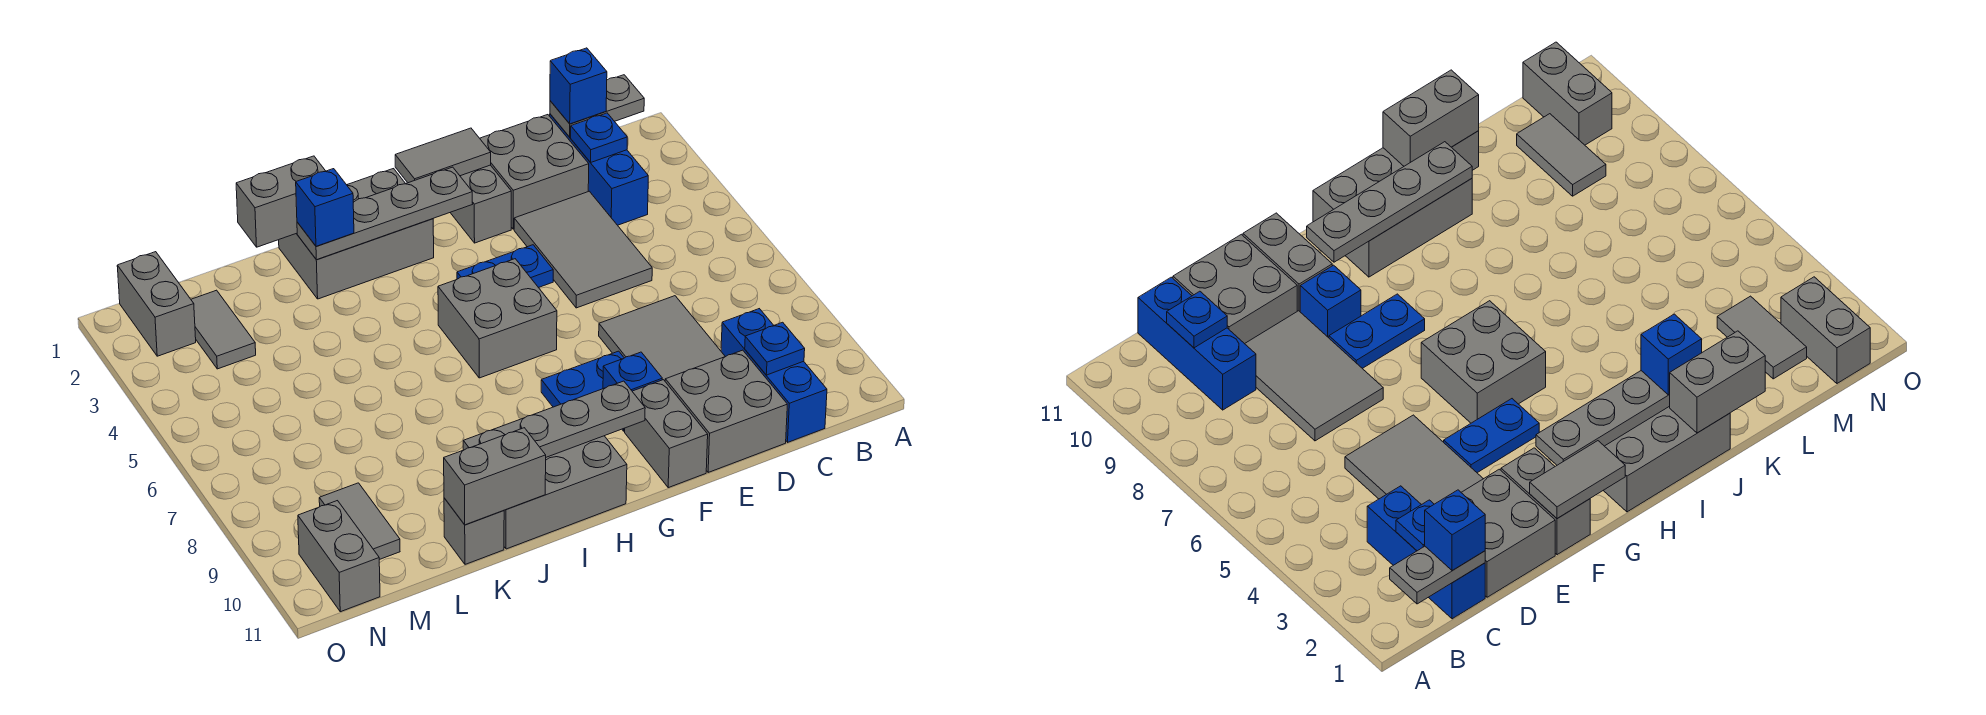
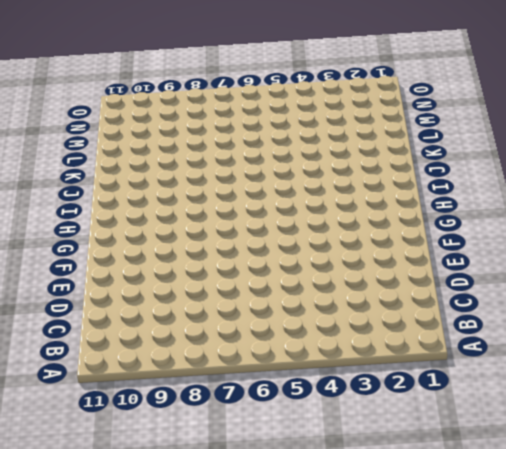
none -> blue 1x3 brick [550,114,648,225]
none -> blue 1x3 brick [721,309,827,442]
none -> grey 2x2 brick [480,115,589,229]

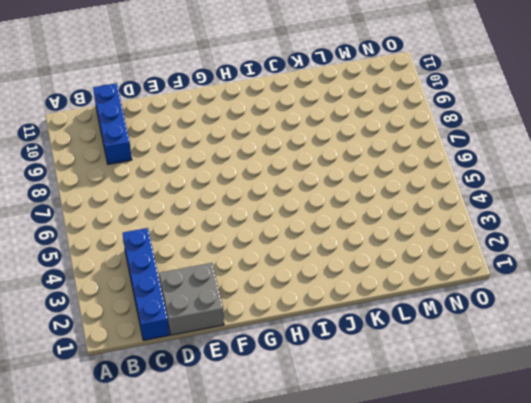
blue 1x4 brick [123,228,169,340] -> blue 1x3 brick [550,114,648,225]
none -> grey 2x3 tile [514,191,652,308]
none -> grey 2x3 tile [599,296,725,381]
none -> grey 2x2 brick [665,350,787,472]

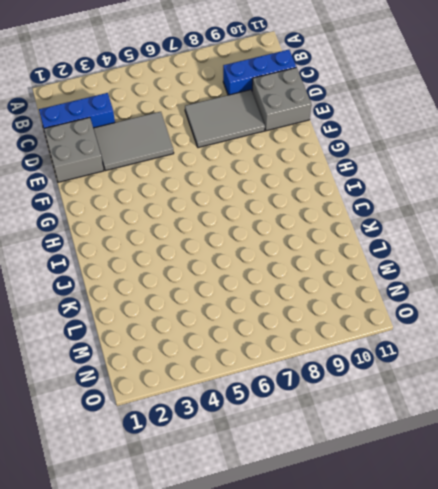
none -> grey 1x2 brick [450,165,511,243]
none -> blue 1x2 plate [457,245,553,288]
none -> blue 1x2 plate [541,351,624,407]

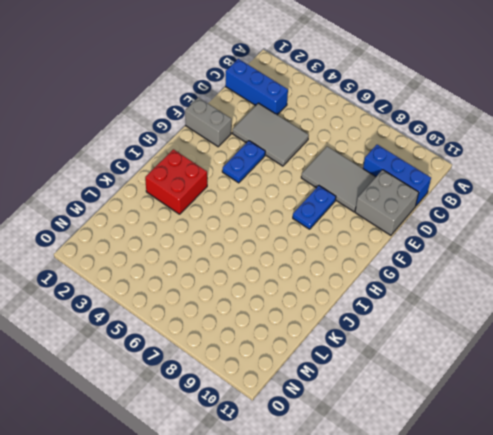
red 2x2 brick [145,149,207,214] -> grey 2x3 brick [279,169,434,299]
none -> grey 2x2 brick [480,115,589,229]
none -> blue 1x1 brick [603,352,662,431]
none -> grey 1x2 brick [625,380,708,488]

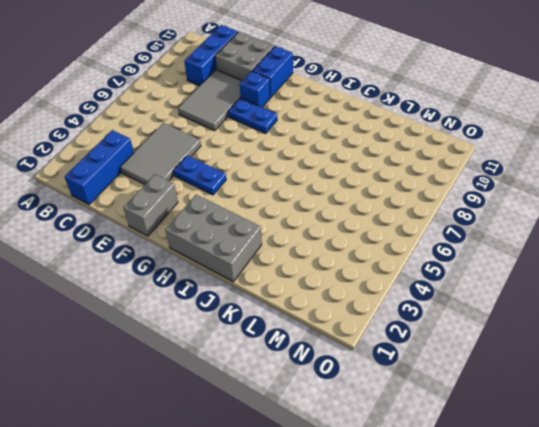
blue 1x2 brick [252,46,293,98] -> grey 1x2 brick [625,380,708,488]
none -> grey 2x2 brick [480,115,589,229]
none -> grey 2x2 brick [438,259,557,378]
none -> grey 2x3 brick [504,436,627,549]

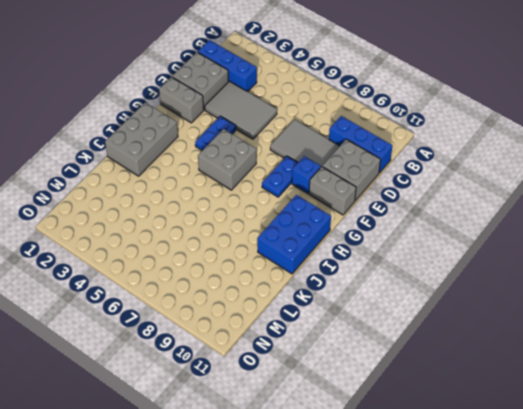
blue 2x3 brick [257,195,331,274] -> grey 2x3 brick [504,436,627,549]
none -> grey 1x1 brick [444,498,504,564]
none -> grey 1x2 tile [191,290,256,369]
none -> grey 1x2 tile [319,483,400,560]

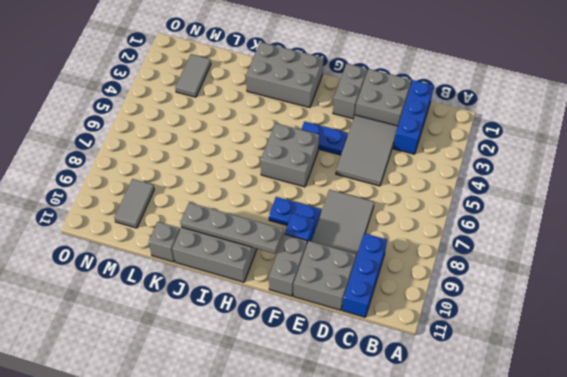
none -> grey 1x2 brick [117,252,196,356]
none -> grey 1x2 brick [298,501,380,612]
none -> grey 1x2 plate [550,75,644,137]

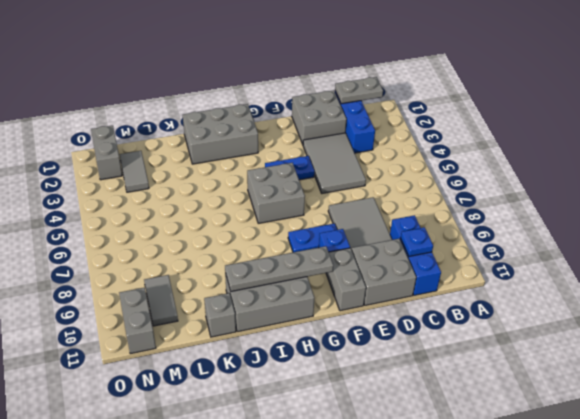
none -> grey 1x2 brick [450,165,511,243]
none -> blue 1x1 plate [571,113,627,162]
none -> grey 1x2 tile [395,128,491,183]

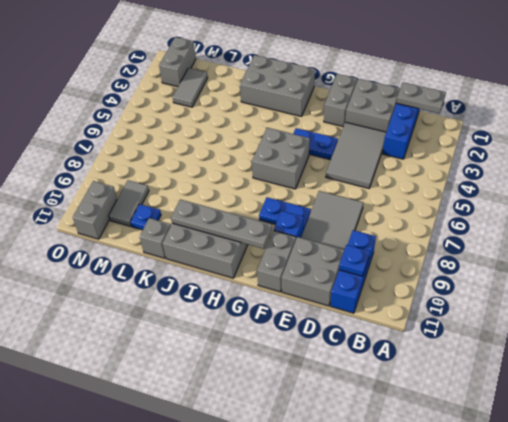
blue 1x1 plate [130,204,161,230] -> blue 1x1 plate moved to [571,113,627,162]
none -> grey 1x2 tile [395,128,491,183]
none -> grey 1x4 plate [297,167,472,260]
none -> grey 1x2 brick [236,156,325,247]

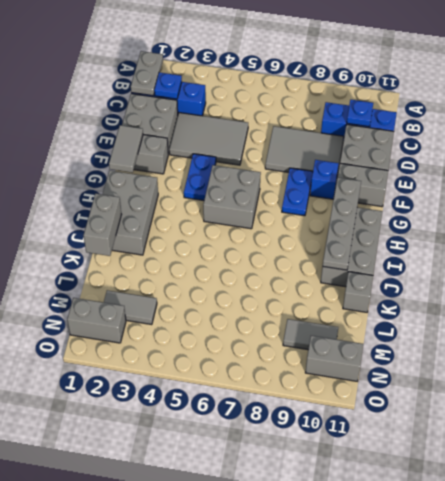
none -> grey 1x4 plate [297,167,472,260]
none -> grey 1x2 brick [444,428,546,525]
none -> blue 1x1 brick [550,48,607,124]

